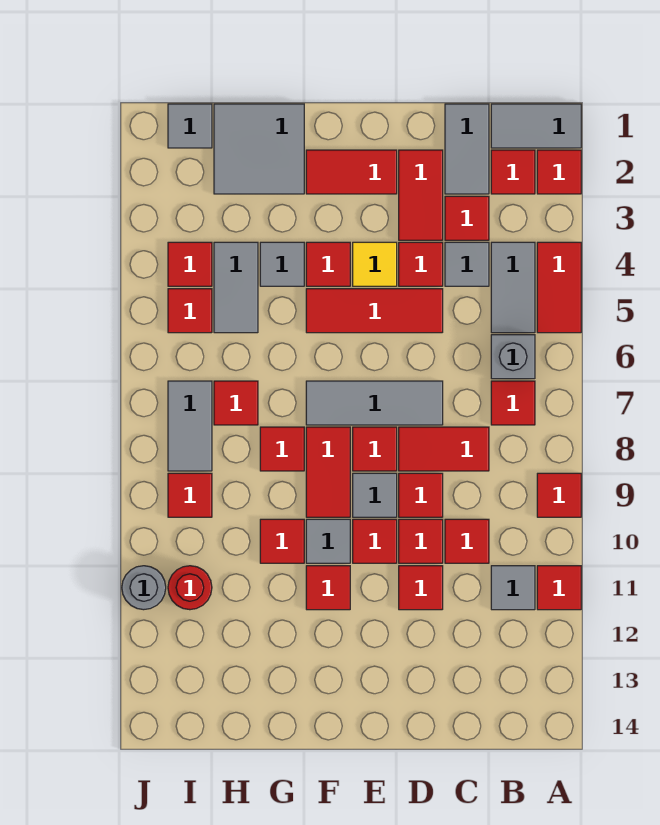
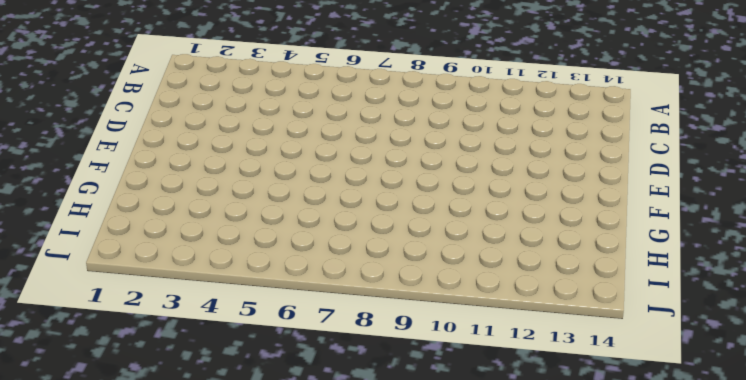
none -> grey 1x2 tile [491,104,581,148]
none -> red 1x1 tile [537,150,581,194]
none -> red 1x2 tile [537,242,581,333]
none -> red 1x1 tile [537,473,581,517]

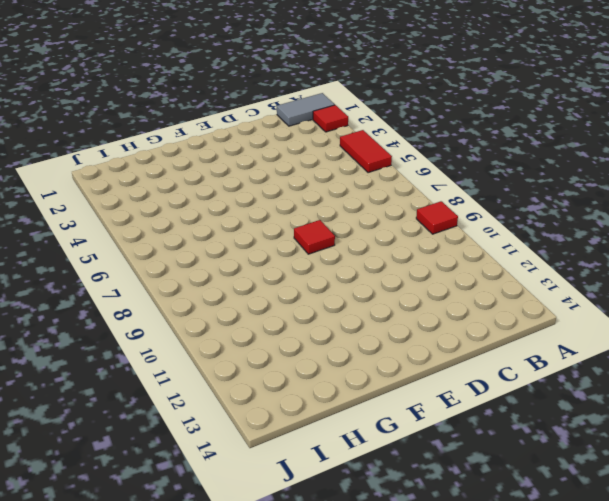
none -> red 1x1 tile [537,566,581,610]
none -> red 1x1 tile [491,150,535,194]
none -> grey 1x2 tile [491,242,535,333]
none -> grey 1x1 brick [491,335,535,379]

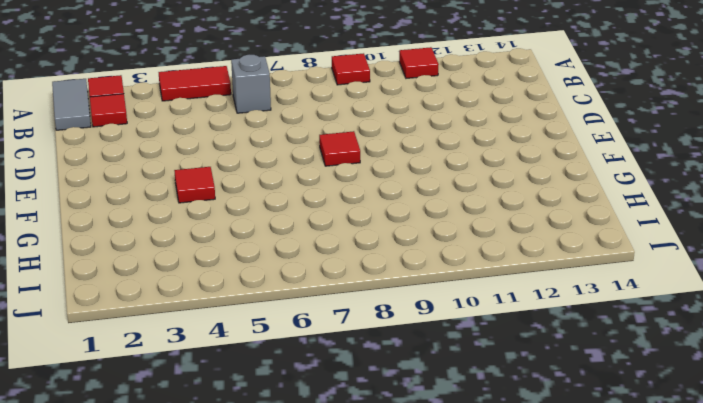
none -> grey 1x2 tile [491,242,535,333]
none -> red 1x1 tile [491,381,535,425]
none -> grey 1x1 tile [491,566,535,610]
none -> grey 1x2 tile [445,104,489,194]

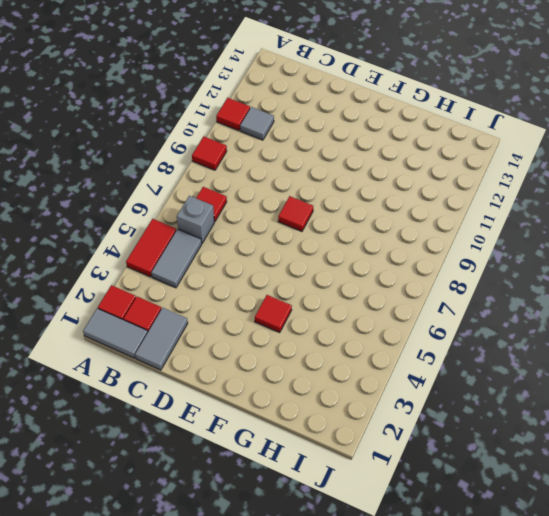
none -> red 1x1 tile [445,196,489,240]
none -> grey 1x1 tile [445,242,489,286]
none -> red 1x2 tile [399,427,489,471]
none -> red 1x1 tile [445,519,489,563]

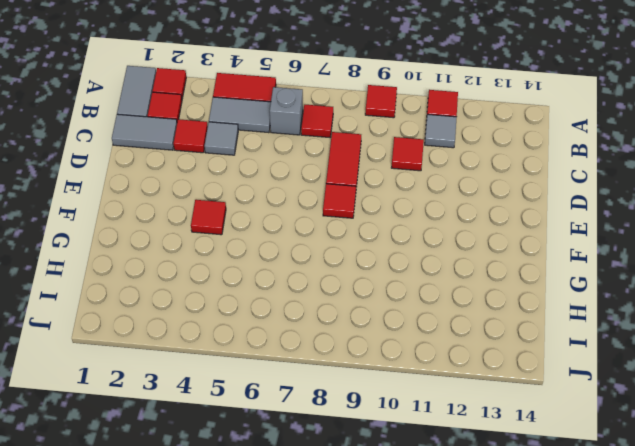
none -> red 1x2 tile [399,150,443,240]
none -> red 1x1 tile [399,242,443,286]
none -> red 1x3 tile [306,289,443,333]
none -> grey 1x3 tile [306,381,443,425]

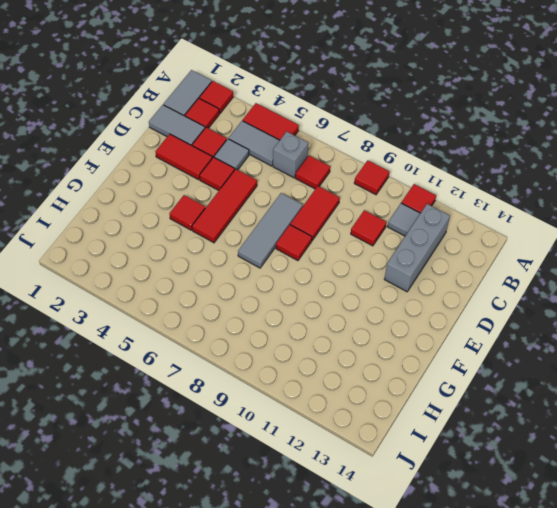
grey 1x3 brick [384,204,450,292] -> none
none -> red 1x1 tile [399,473,443,517]
none -> red 1x1 tile [399,519,443,563]
none -> red 1x1 tile [399,566,443,610]
none -> red 1x2 tile [306,150,397,194]

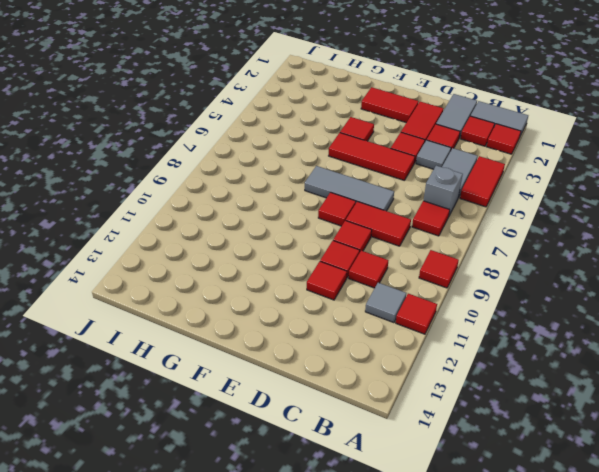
none -> yellow 1x1 tile [353,242,397,286]
none -> grey 1x1 tile [353,473,397,517]
none -> red 1x1 tile [353,519,397,563]
none -> red 1x2 tile [306,427,350,517]

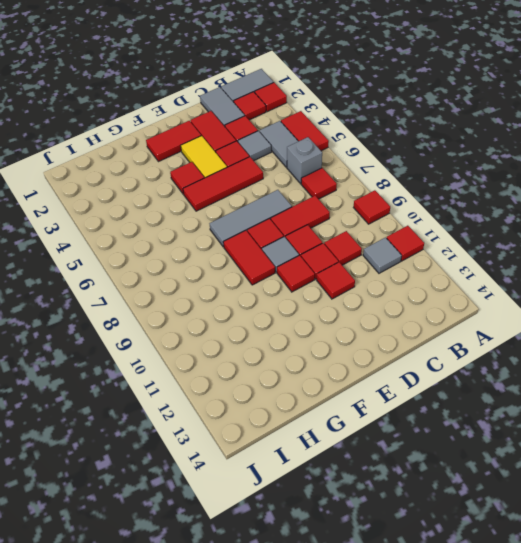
yellow 1x2 tile [181,136,227,178] -> yellow 1x1 tile [353,242,397,286]
none -> grey 1x1 tile [306,519,350,563]
none -> red 1x1 tile [306,566,350,610]
none -> grey 2x2 tile [214,104,304,194]
none -> grey 1x1 tile [260,242,304,286]

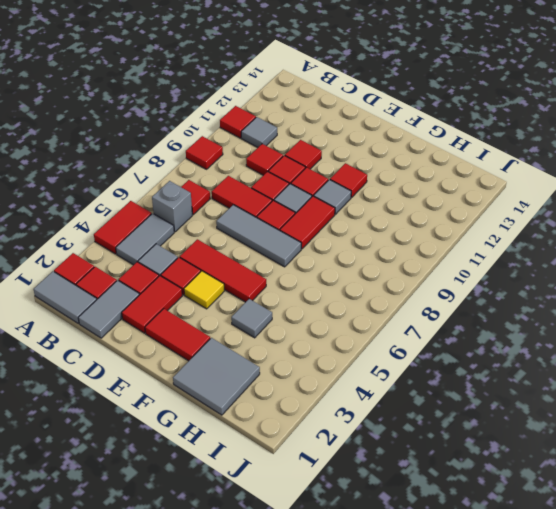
none -> red 1x1 tile [306,242,350,286]
none -> red 1x1 tile [260,427,304,471]
none -> red 1x1 tile [260,519,304,563]
none -> grey 1x2 tile [214,242,258,333]

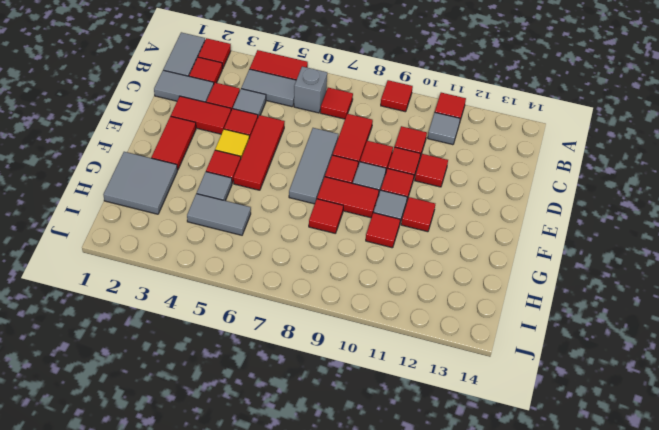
none -> red 1x1 tile [214,381,258,425]
none -> grey 1x1 tile [168,104,212,148]
none -> red 1x1 tile [168,242,212,286]
none -> red 1x1 tile [168,289,212,333]

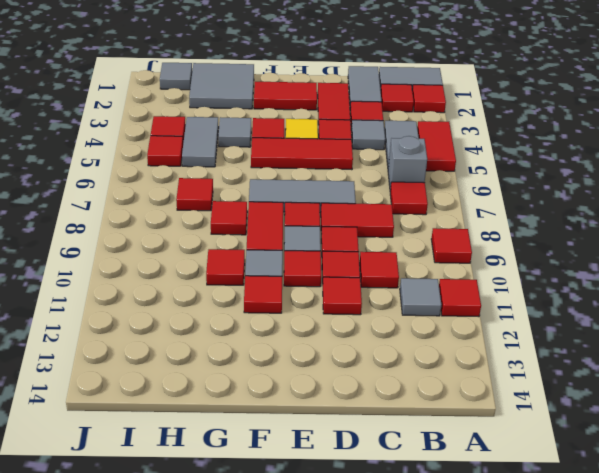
none -> grey 1x2 tile [168,381,212,471]
none -> red 1x1 tile [168,473,212,517]
none -> red 1x1 round brick [168,566,212,610]
none -> grey 1x1 round brick [122,566,166,610]

